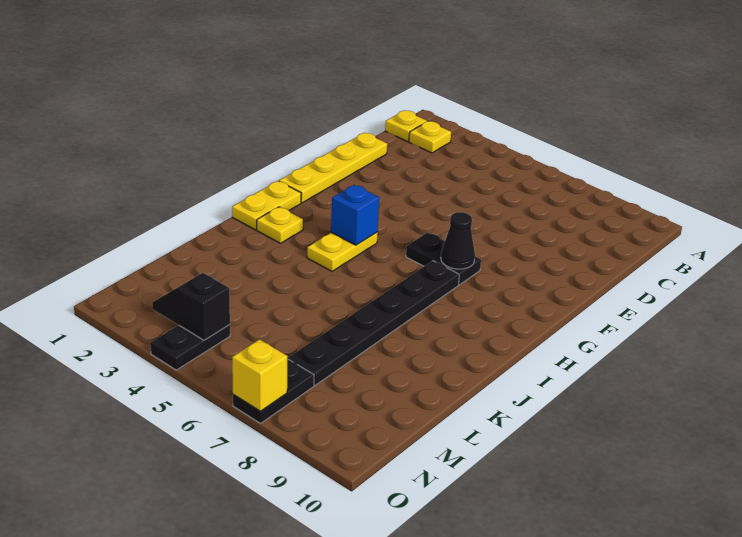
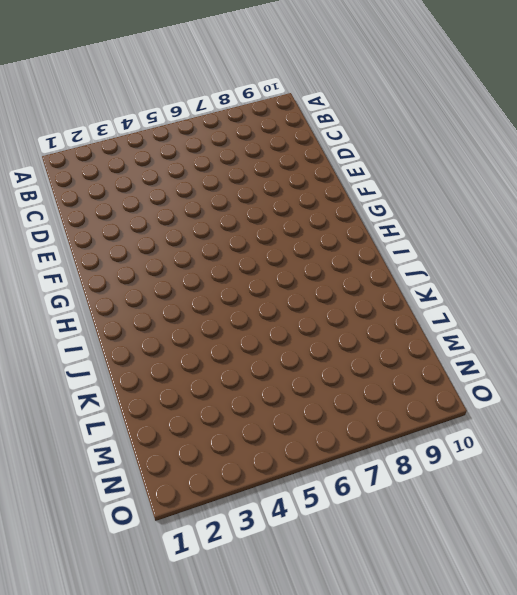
none -> yellow 1x1 plate [385,111,427,141]
none -> yellow 1x1 plate [409,121,451,153]
none -> yellow 1x4 plate [279,133,387,203]

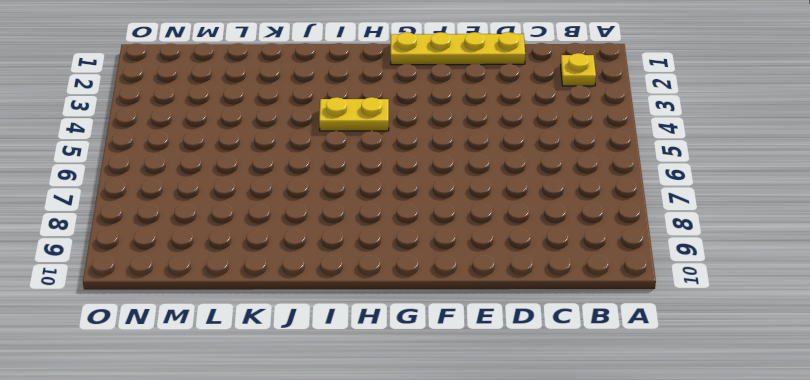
none -> yellow 1x1 plate [385,111,427,141]
none -> black 1x2 plate [406,233,481,285]
none -> yellow 1x2 plate [232,181,301,230]

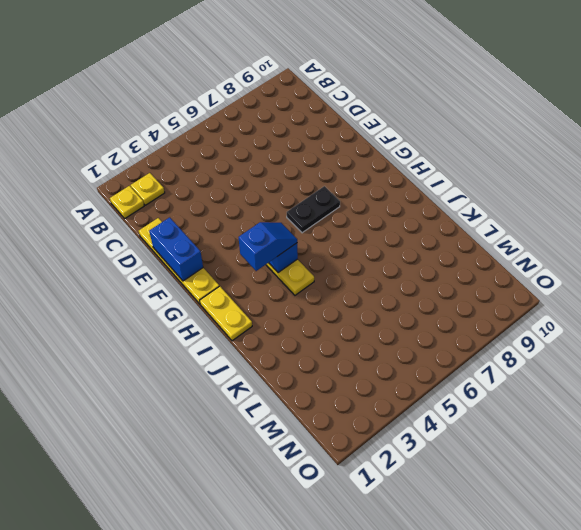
blue 1x2 brick [149,217,203,281] -> none
blue 1x2 slope [239,222,297,271] -> none
none -> black 1x6 plate [288,261,459,385]
none -> yellow 1x1 plate [257,207,303,243]
none -> black 1x2 plate [150,325,230,370]

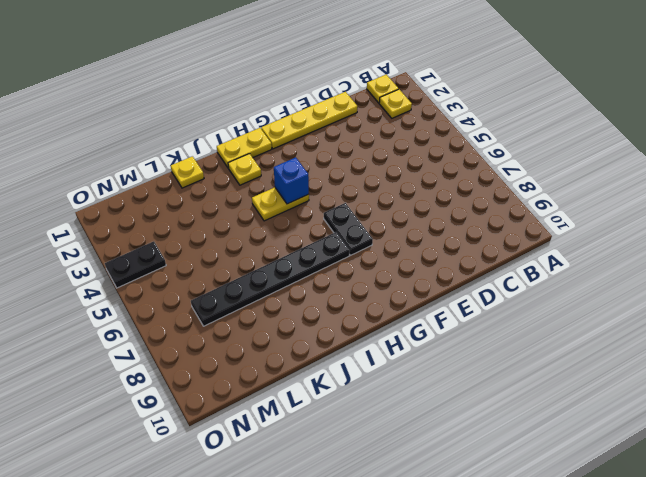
yellow 1x1 plate [171,156,204,188] -> none
none -> black 1x2 plate [233,359,314,423]
none -> black 1x1 cone [441,212,475,269]
none -> black 1x2 slope [152,273,230,340]

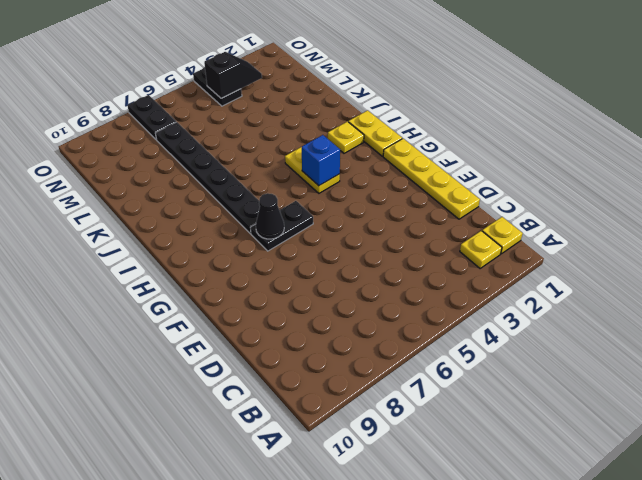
none -> yellow 1x1 brick [232,339,288,411]

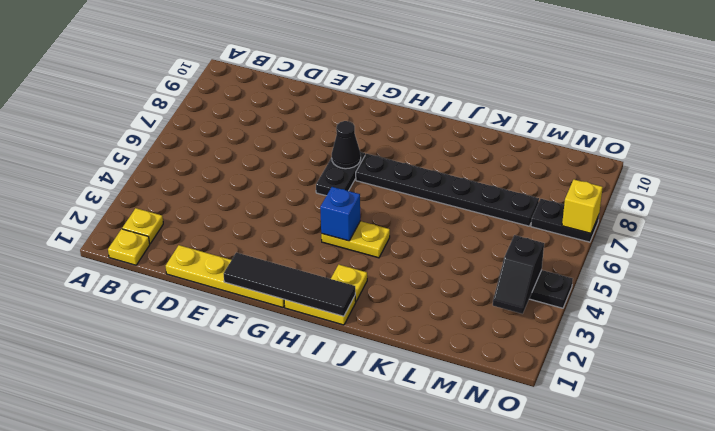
black 1x4 tile [224,253,355,316] -> none

